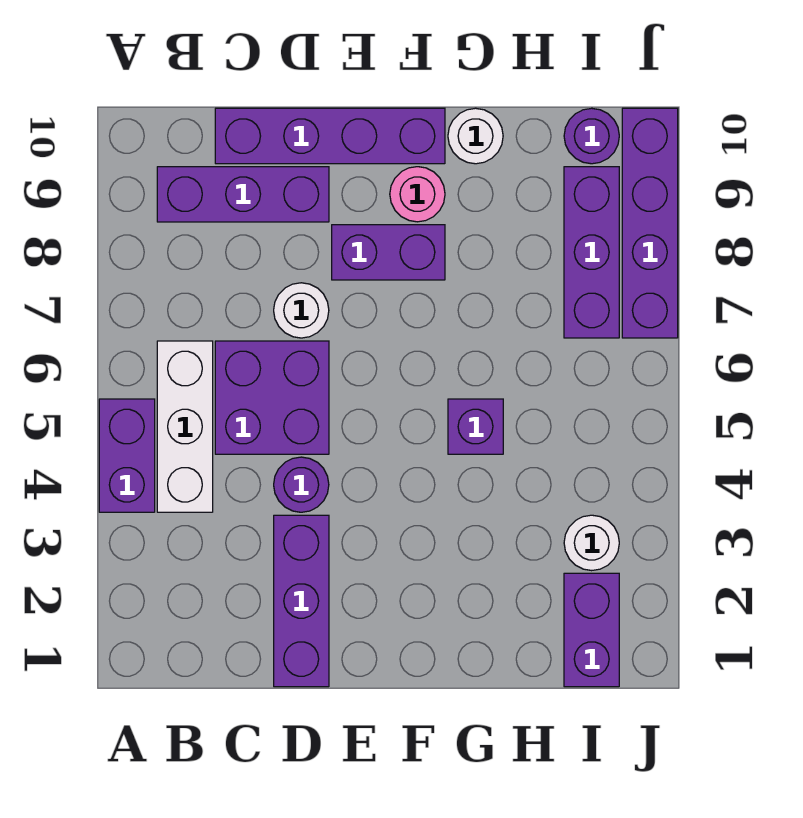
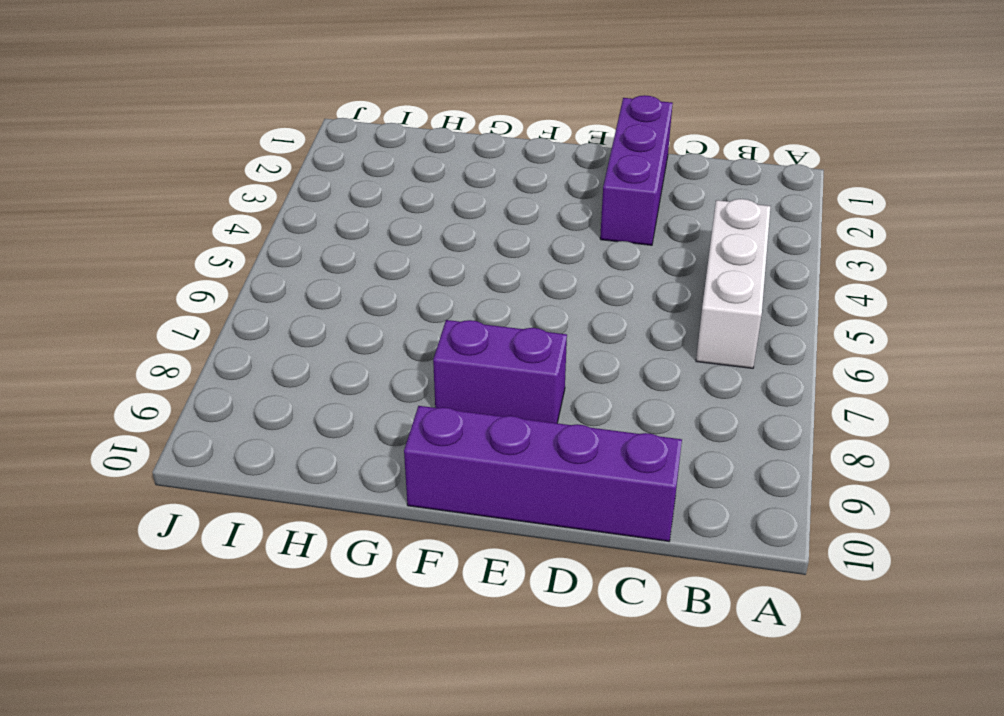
none -> purple 1x2 brick [99,399,155,512]
none -> purple 1x3 brick [157,167,329,222]
none -> purple 2x2 brick [215,341,329,454]

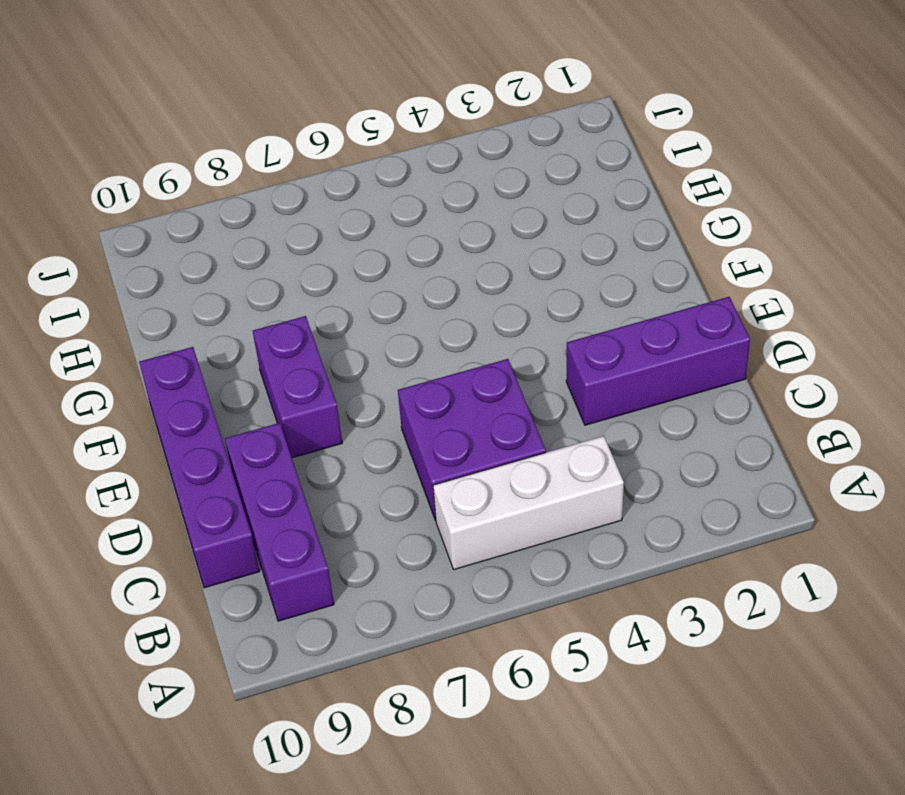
none -> purple 1x2 brick [99,399,155,512]
none -> purple 1x1 round brick [274,457,329,512]
none -> white 1x1 round brick [274,283,329,338]

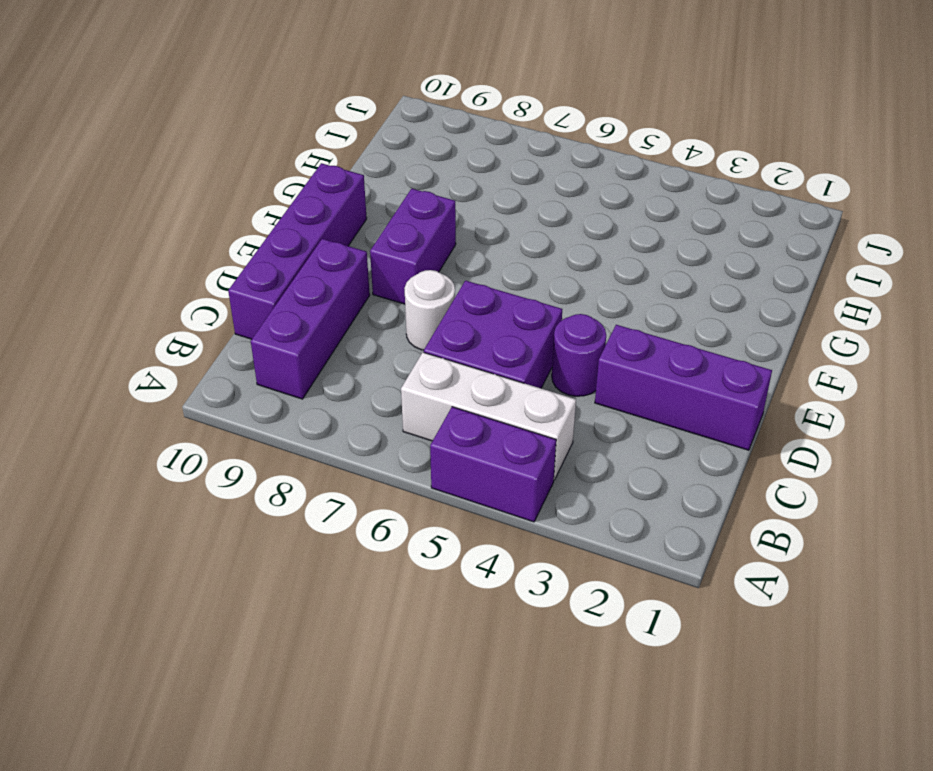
none -> pink 1x1 round brick [390,167,445,222]
none -> purple 1x1 brick [448,399,503,454]
none -> white 1x1 round brick [448,108,503,164]

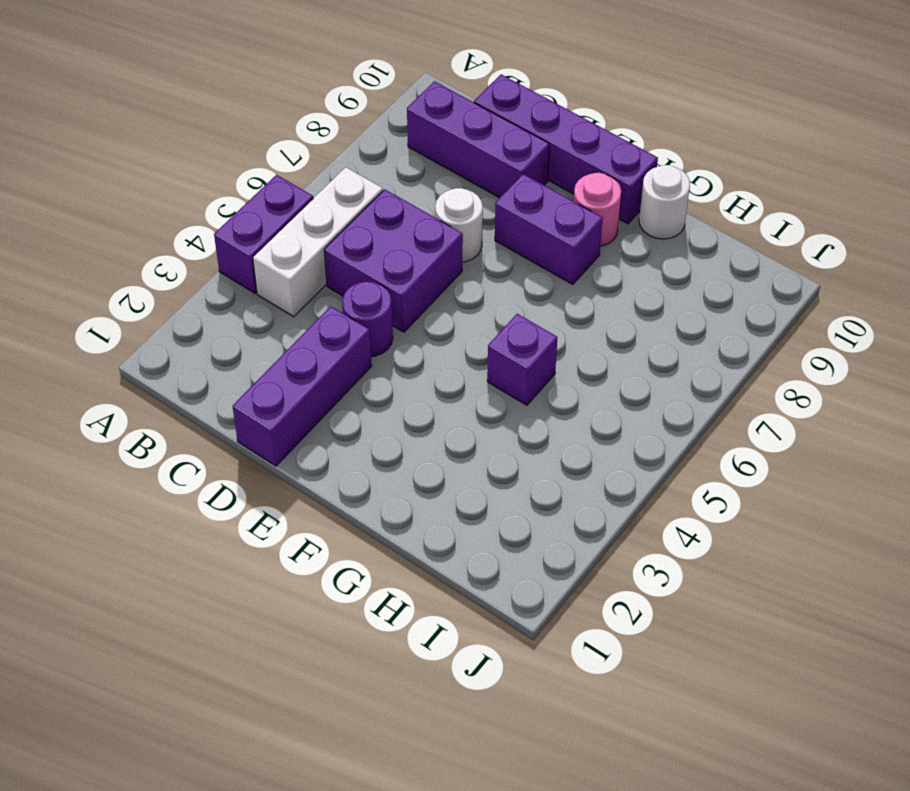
none -> purple 1x2 brick [564,573,619,687]
none -> white 1x1 round brick [564,515,619,571]
none -> purple 1x3 brick [564,167,619,338]

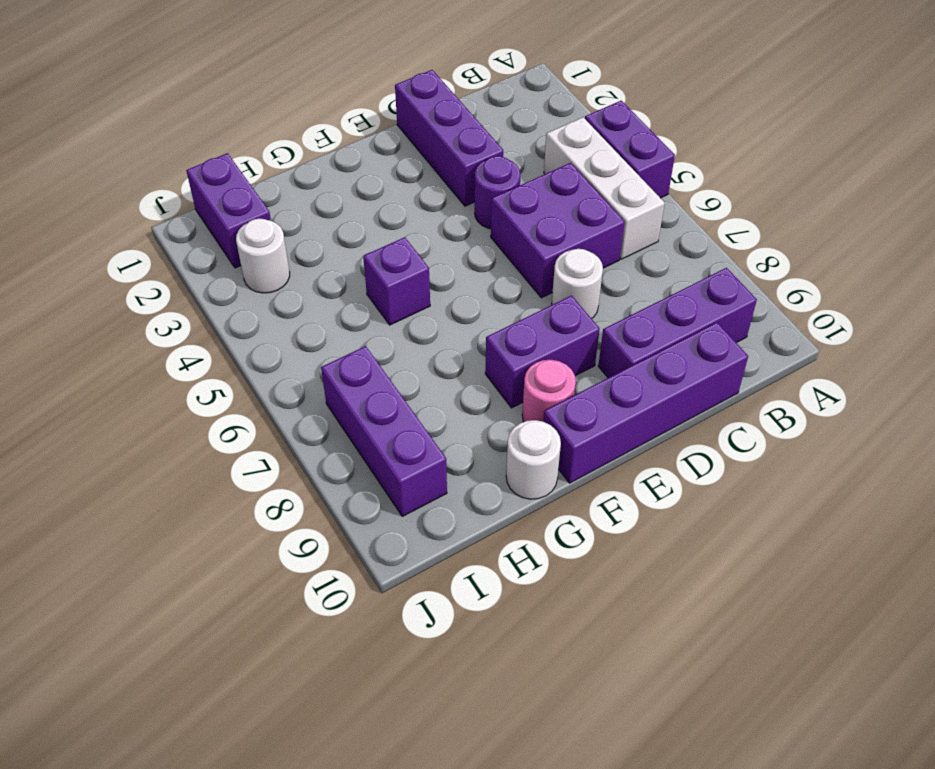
none -> purple 1x1 round brick [564,108,619,164]
none -> purple 1x4 brick [622,108,678,338]

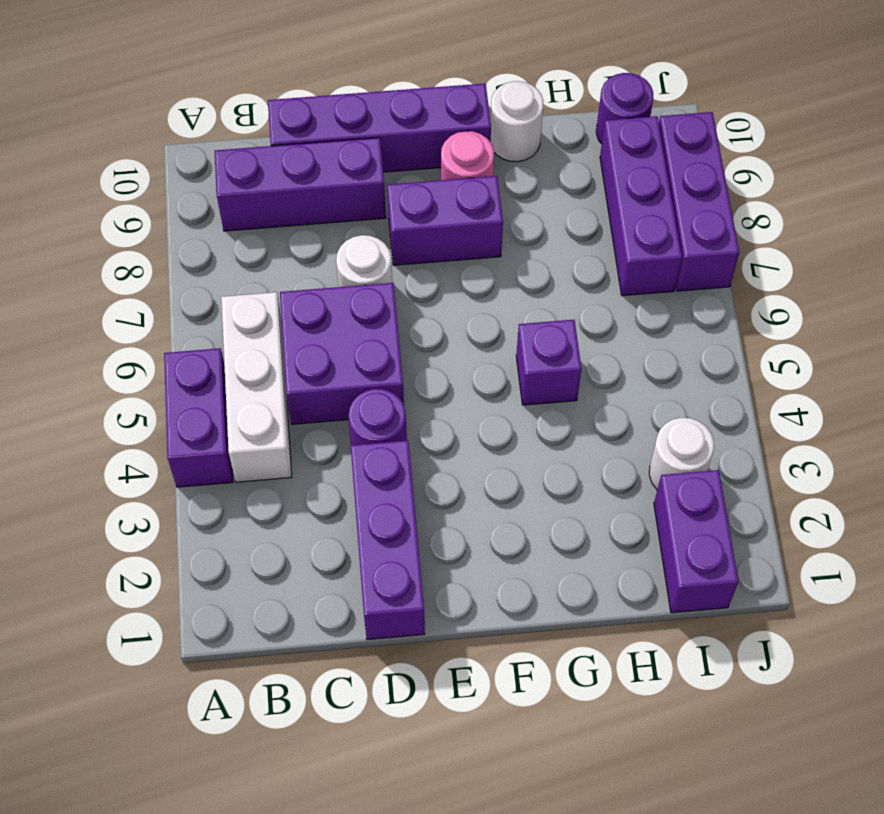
purple 1x3 brick [659,112,739,291] -> purple 1x4 brick [622,108,678,338]

